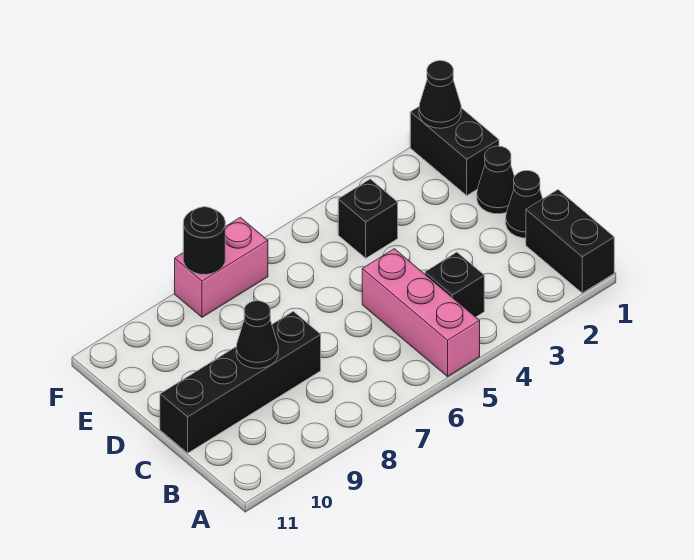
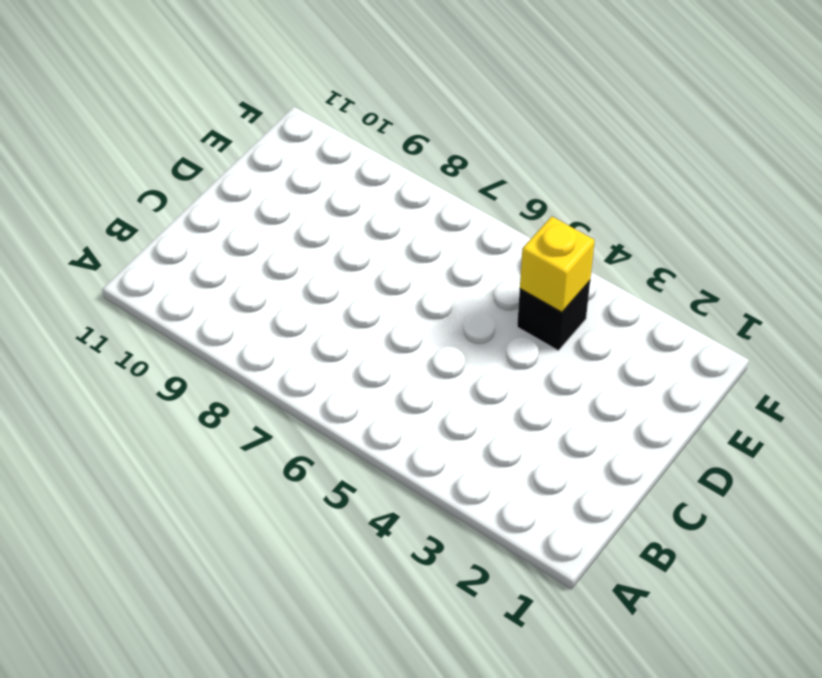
yellow 1x1 brick [520,216,595,312] -> none
none -> black 1x2 brick [526,190,614,293]
none -> pink 1x3 brick [362,249,480,377]
none -> black 1x1 brick [425,252,484,317]

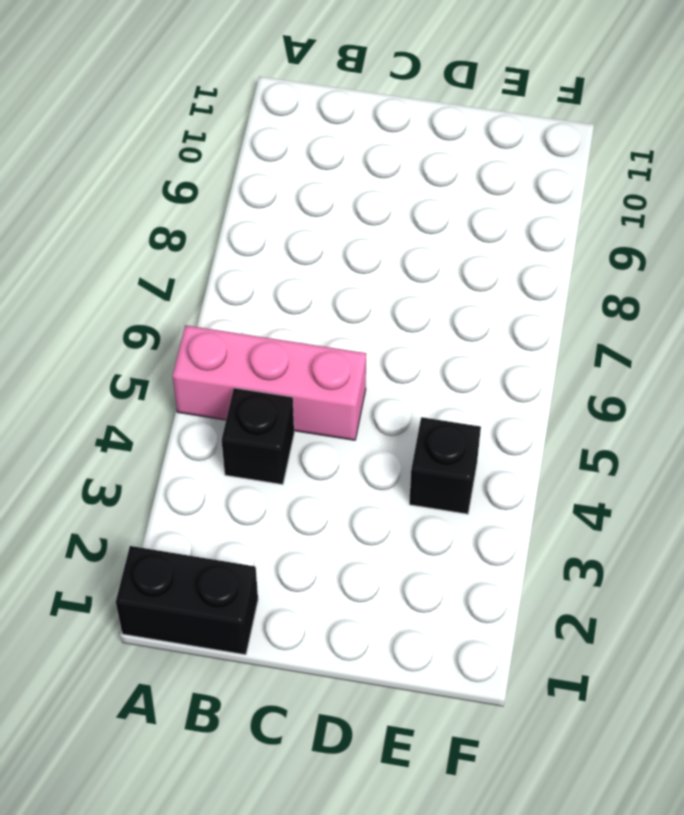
none -> black 1x1 cone [506,171,543,238]
none -> black 1x4 brick [160,311,321,453]
none -> black 1x1 cone [477,146,515,214]

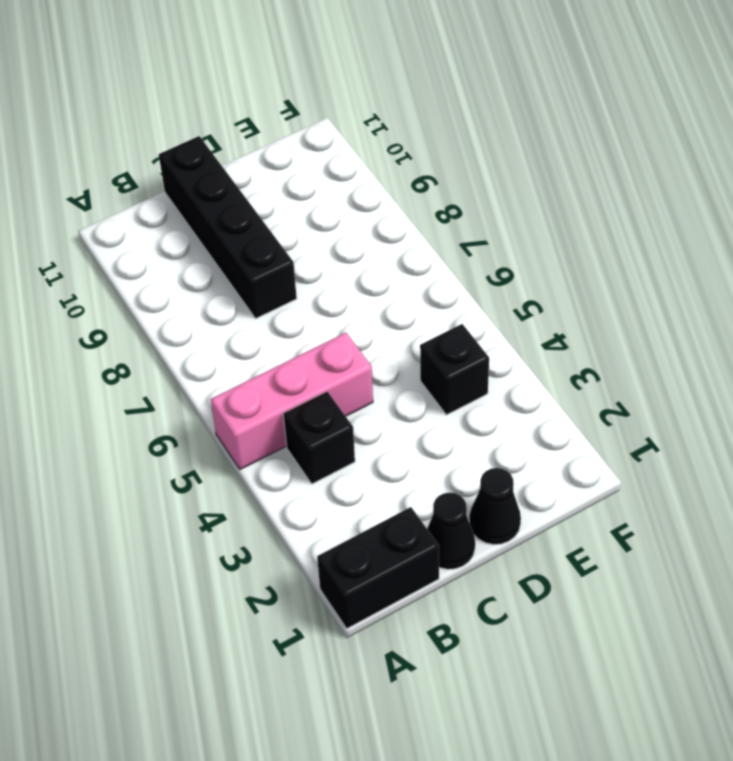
none -> black 1x2 brick [410,107,499,195]
none -> pink 1x2 brick [175,217,268,317]
none -> black 1x1 cone [236,301,278,368]

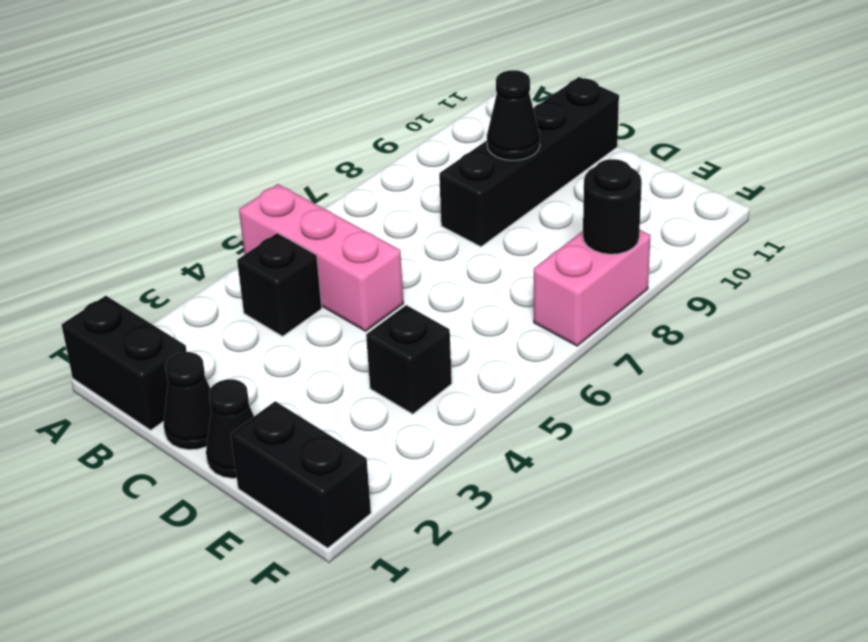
none -> black 1x1 cone [419,61,461,128]

